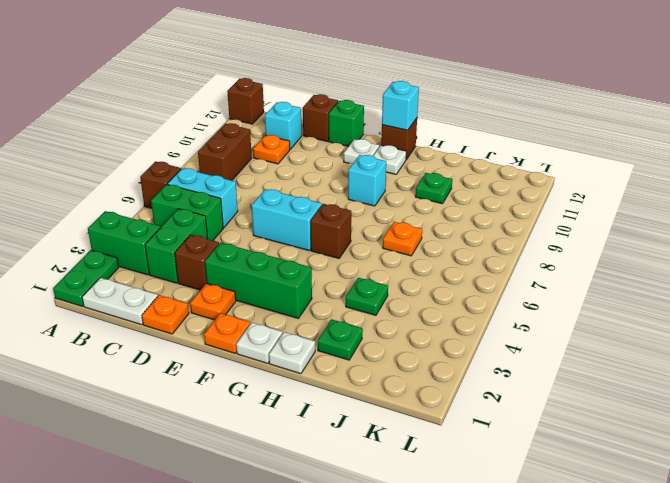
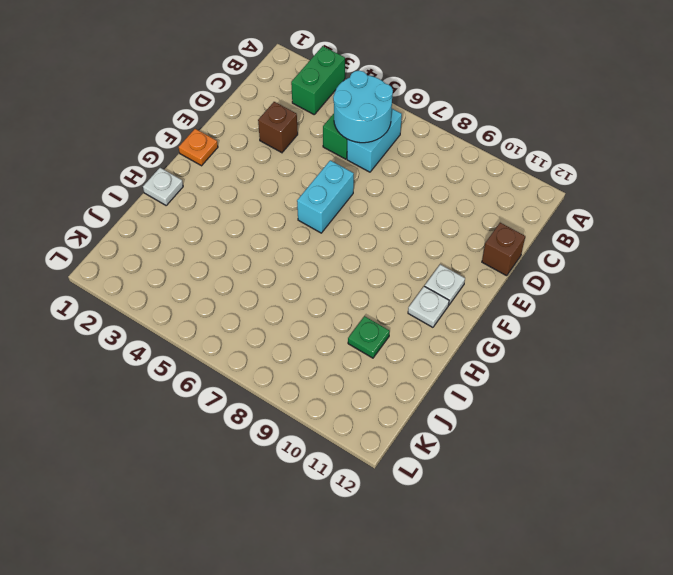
cyan 2x2 round brick [333,71,393,143] -> none
none -> green 1x2 plate [53,250,119,306]
none -> brown 1x1 brick [140,162,181,209]
none -> brown 1x1 brick [227,78,264,124]
none -> white 1x2 plate [82,278,158,325]

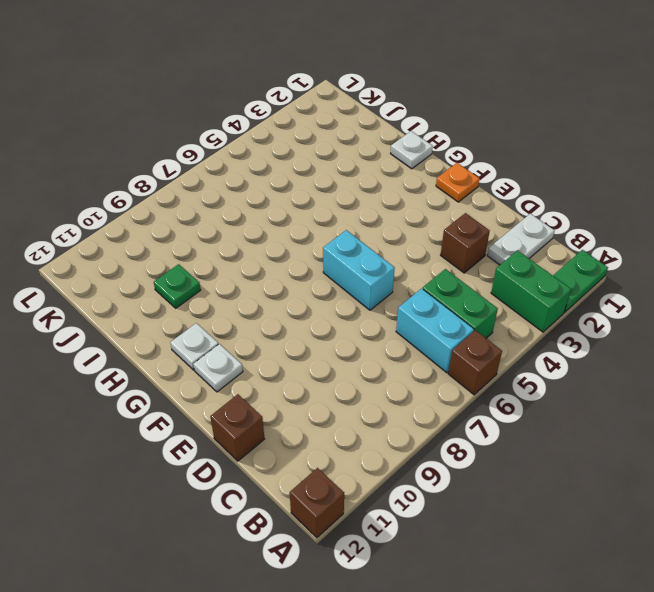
white 1x2 plate [487,214,555,265] -> white 1x2 plate turned to [82,278,158,325]
none -> brown 1x2 brick [198,123,252,181]
none -> green 1x2 brick [145,209,208,283]
none -> orange 1x1 plate [253,135,290,164]
none -> cyan 1x1 brick [265,102,302,149]

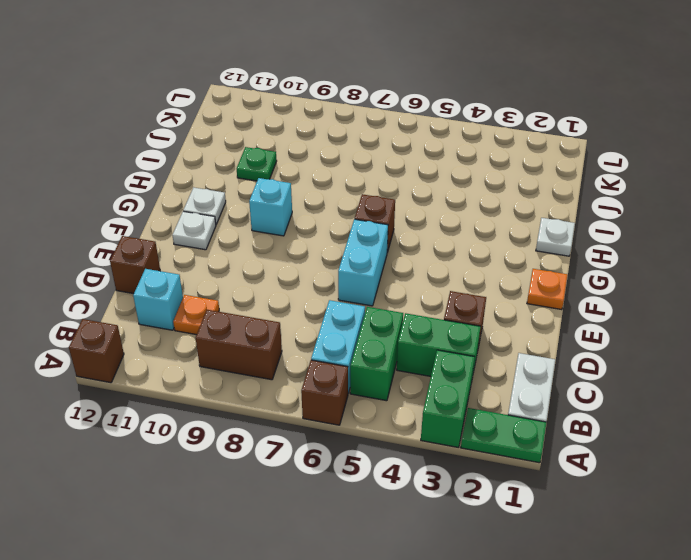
none -> orange 1x1 plate [142,295,189,334]
none -> orange 1x1 plate [190,283,236,320]
none -> green 1x3 brick [205,243,312,318]
none -> green 1x1 brick [329,100,364,146]

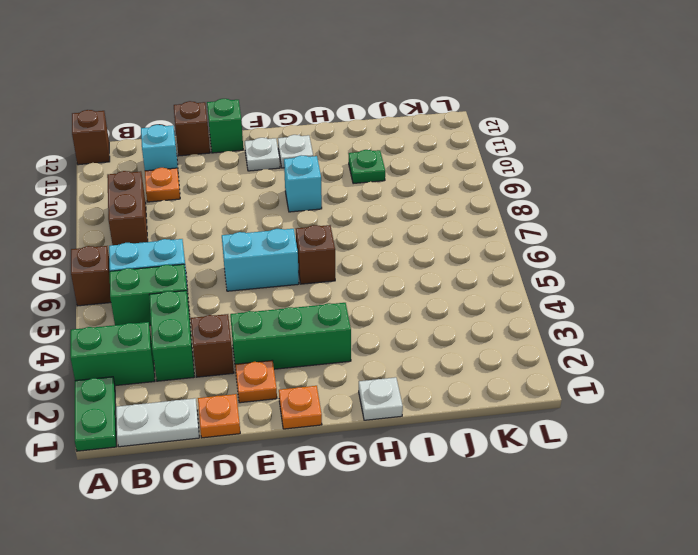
none -> white 1x1 plate [236,323,282,363]
none -> brown 1x1 brick [381,118,417,159]
none -> green 1x1 plate [318,319,363,360]
none -> green 1x1 plate [346,278,388,315]

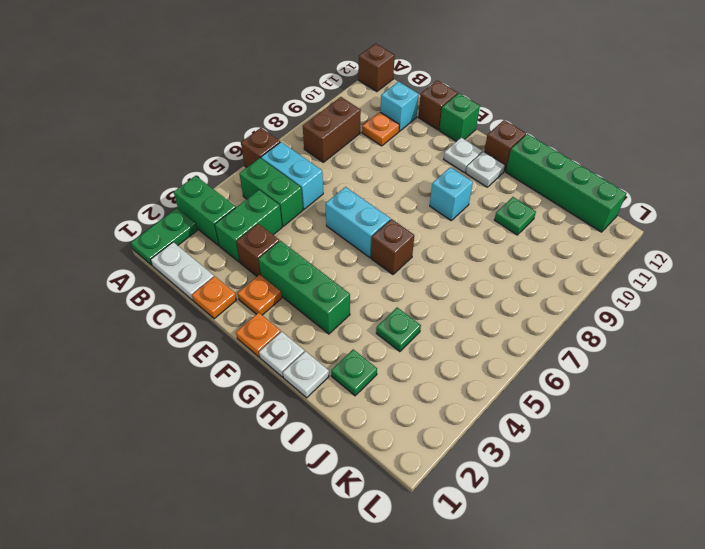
green 1x4 brick [506,134,626,232] -> none
none -> orange 1x1 plate [383,222,422,256]
none -> cyan 1x1 brick [382,81,419,130]

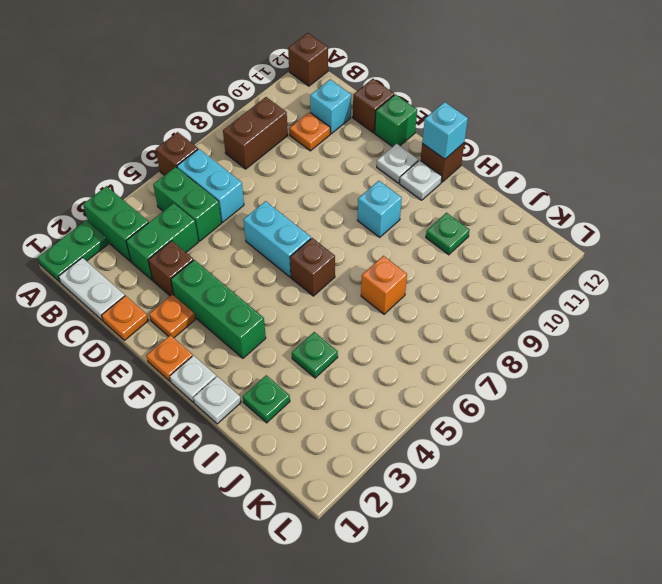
orange 1x1 brick [361,256,407,314] -> orange 1x1 plate [383,222,422,256]

